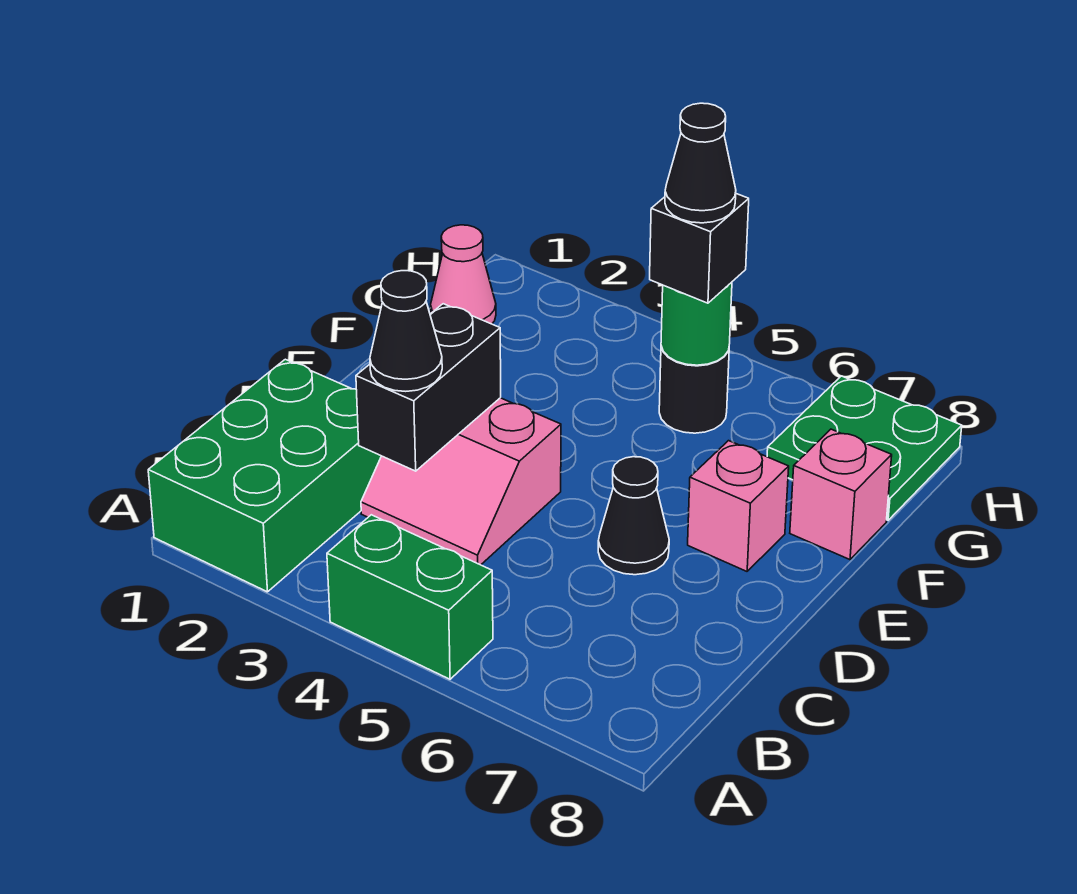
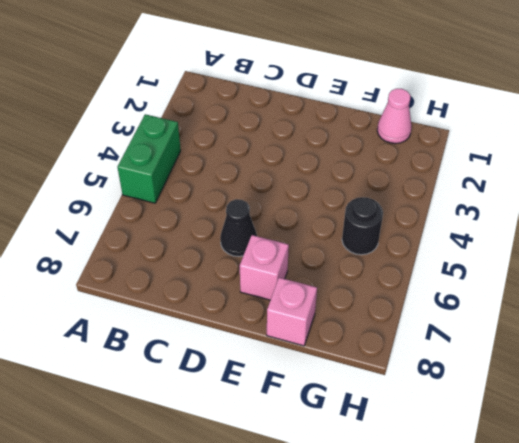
none -> green 2x3 brick [148,359,381,592]
none -> pink 2x2 slope [361,398,561,565]
none -> green 2x2 plate [767,376,962,520]

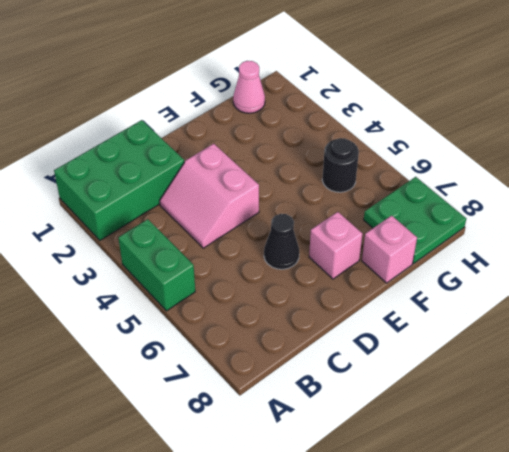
none -> black 1x2 brick [356,304,501,471]
none -> green 1x1 round brick [661,282,732,365]
none -> black 1x1 cone [370,271,442,391]

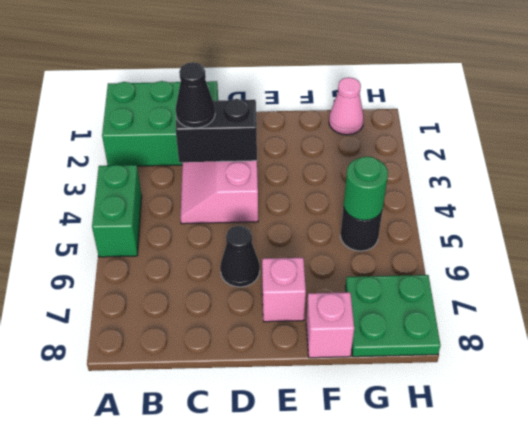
none -> black 1x1 brick [650,194,749,303]
none -> black 1x1 cone [665,103,736,223]

